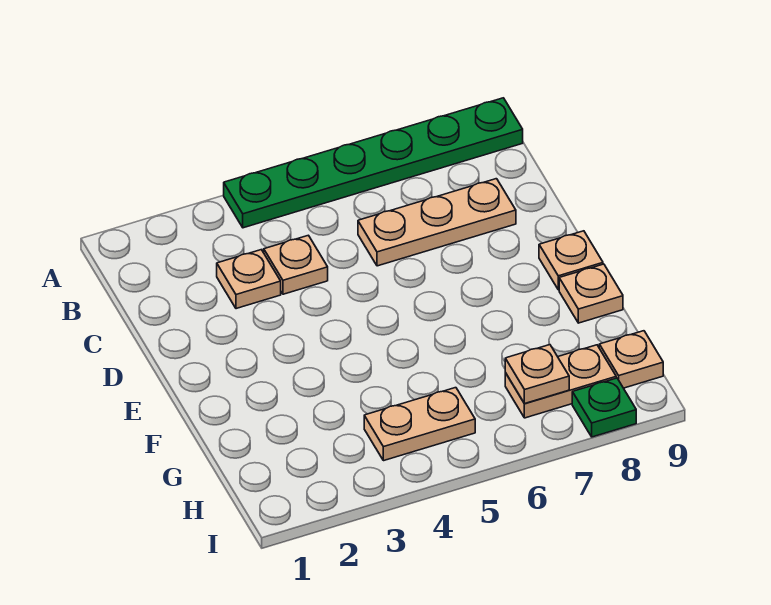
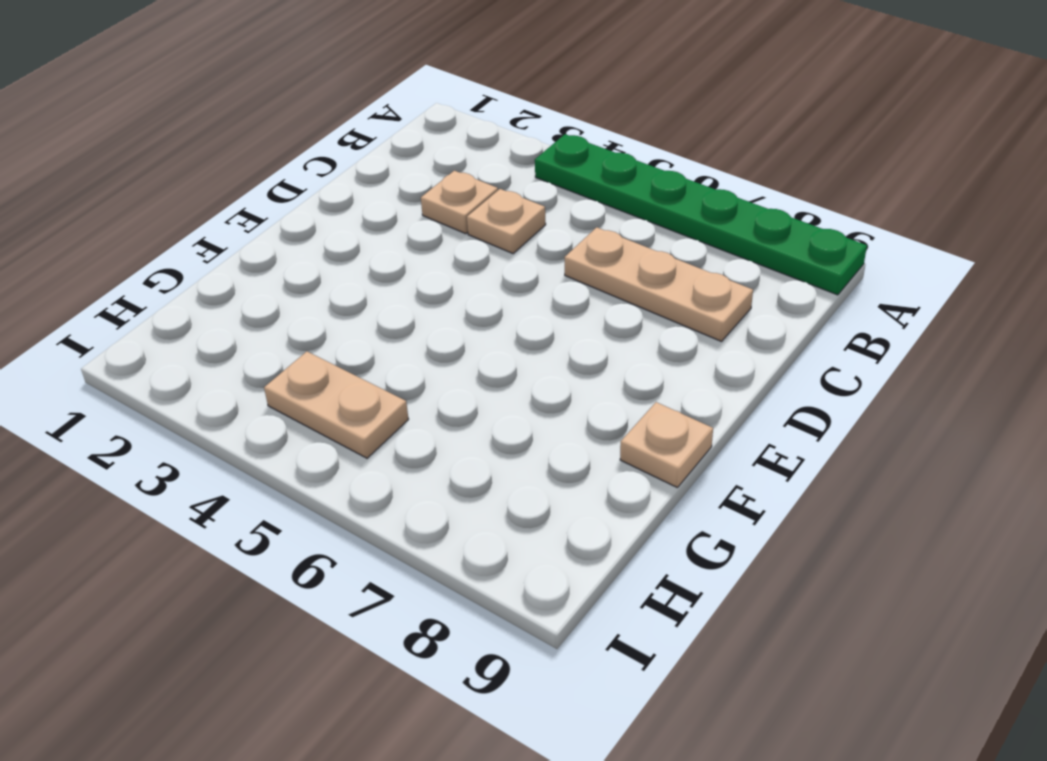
none -> tan 1x1 plate [539,231,603,290]
none -> tan 1x2 plate [505,345,616,418]

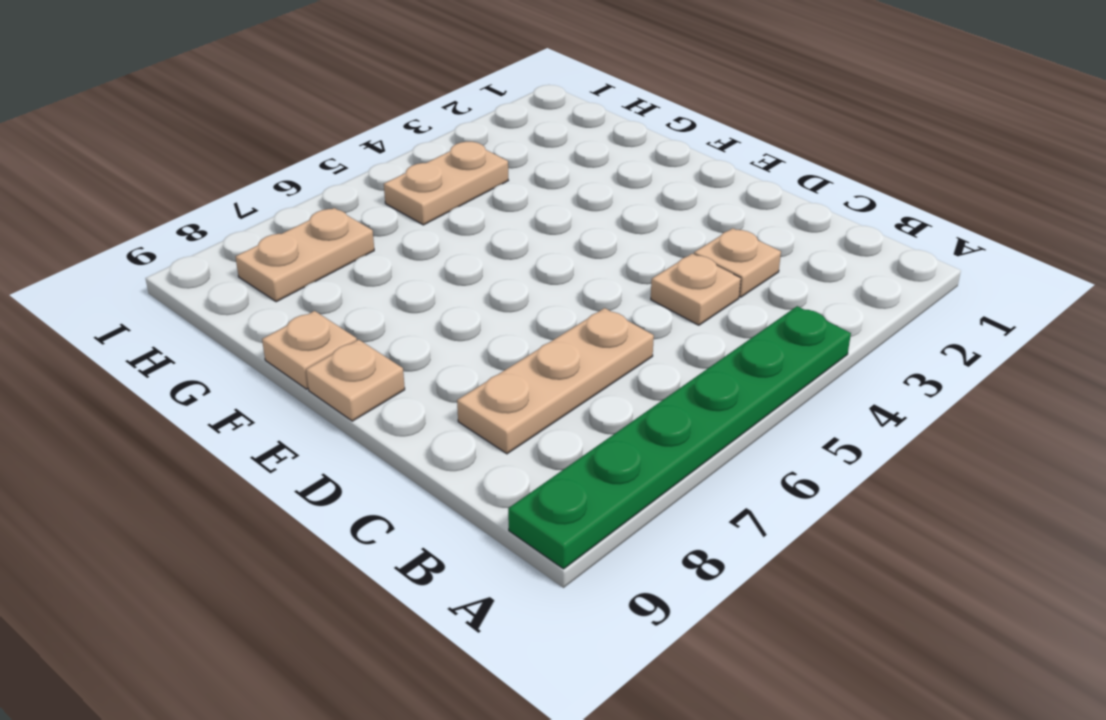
none -> tan 1x1 plate [599,331,663,388]
none -> green 1x1 plate [572,378,636,437]

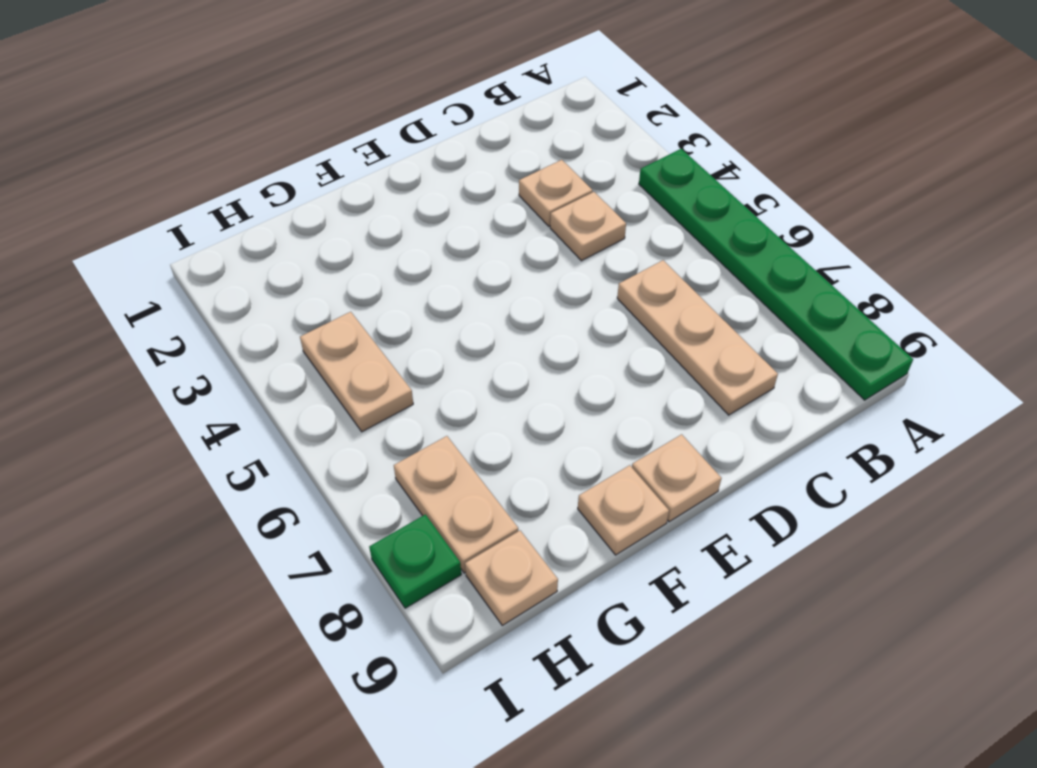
none -> tan 1x1 plate [505,345,569,404]

